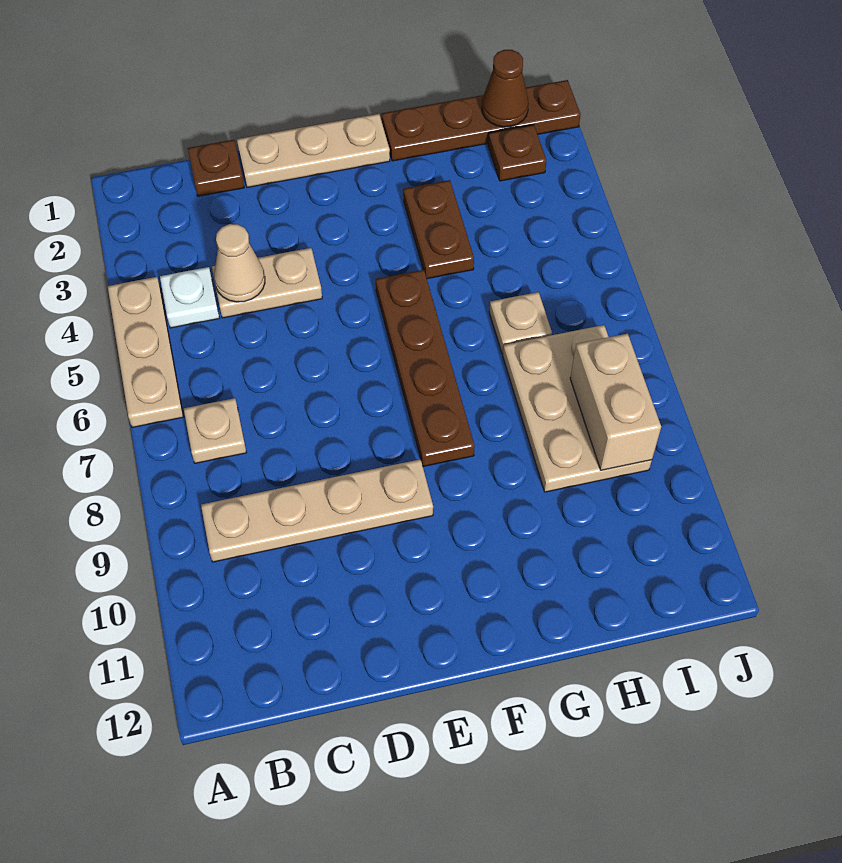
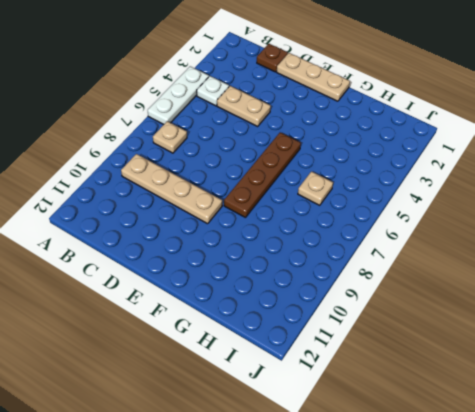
white 1x3 plate [148,66,209,124] -> tan 1x3 plate [108,277,183,427]
none -> brown 1x4 plate [382,80,581,161]
none -> brown 1x2 plate [403,180,474,279]
none -> tan 2x3 plate [503,325,652,492]

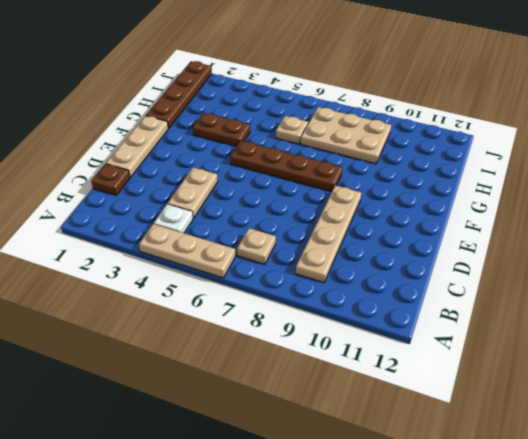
none -> brown 1x1 plate [488,125,546,181]
none -> tan 1x1 cone [214,224,265,302]
none -> brown 1x1 cone [482,50,529,127]

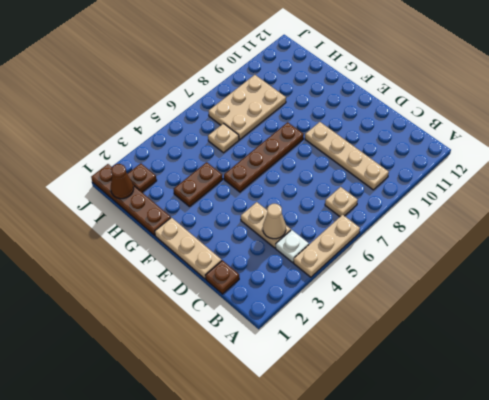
none -> tan 1x2 brick [570,334,661,470]

